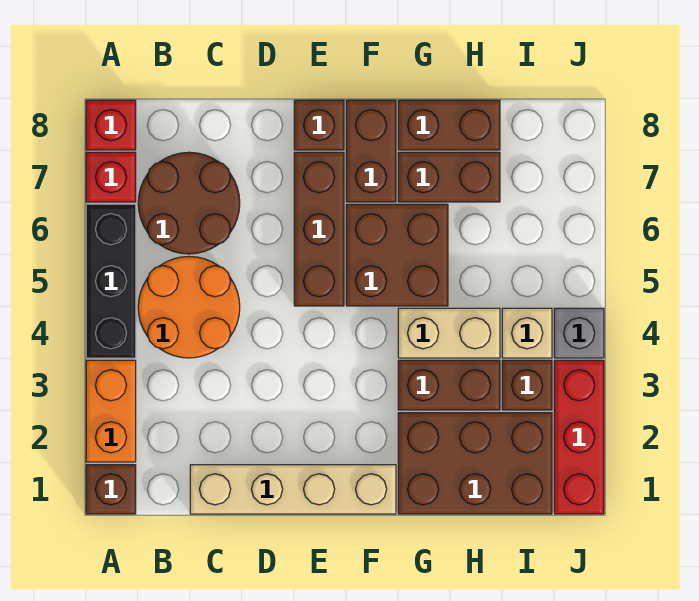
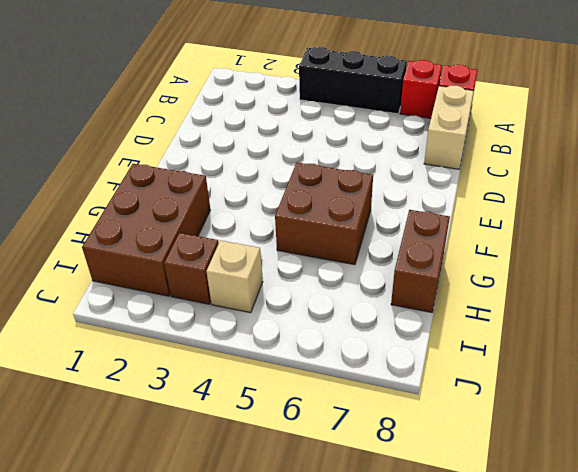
tan 1x2 brick [424,86,474,169] -> tan 1x2 brick moved to [398,308,500,358]
none -> brown 1x1 brick [86,465,136,514]
none -> orange 1x2 brick [86,360,136,462]
none -> orange 2x2 round brick [138,256,240,358]

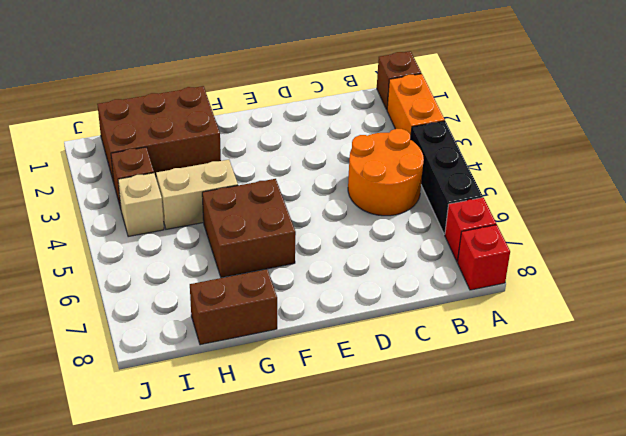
none -> brown 2x2 round brick [138,152,240,254]
none -> tan 1x4 brick [190,465,396,514]
none -> brown 1x3 brick [294,152,344,306]

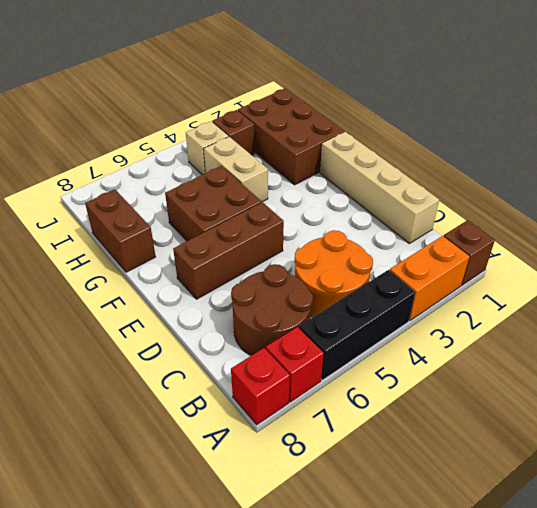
none -> brown 1x1 brick [294,100,344,150]
none -> brown 1x2 brick [346,100,396,202]
none -> brown 1x2 brick [398,360,500,410]

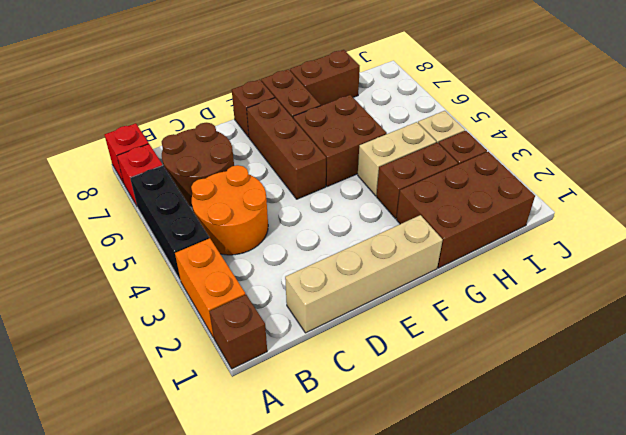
none -> brown 1x2 brick [398,152,500,202]
none -> red 1x3 brick [554,360,604,514]
none -> grey 1x1 brick [554,308,604,358]

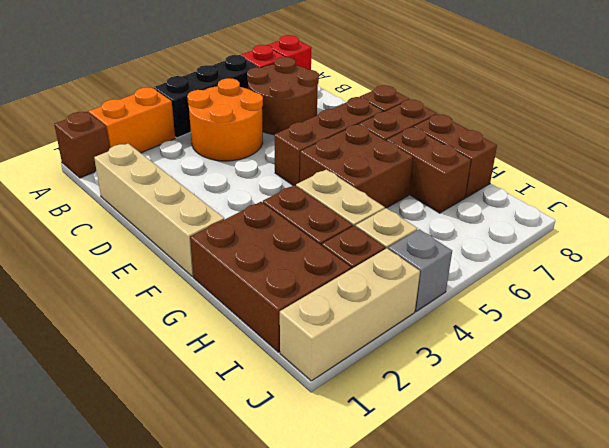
tan 1x3 brick [280,248,420,381] -> red 1x3 brick [554,360,604,514]

